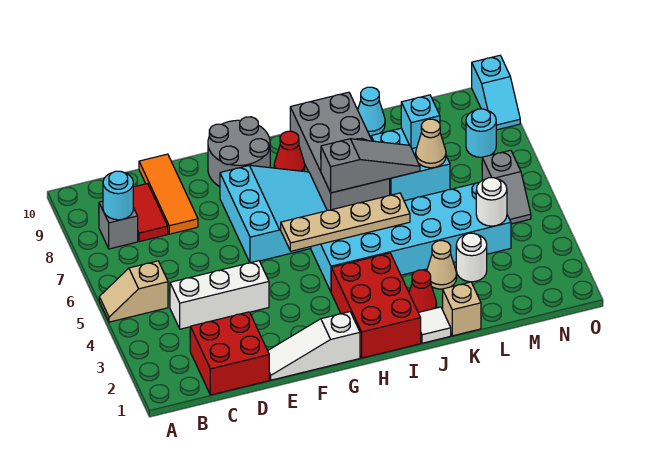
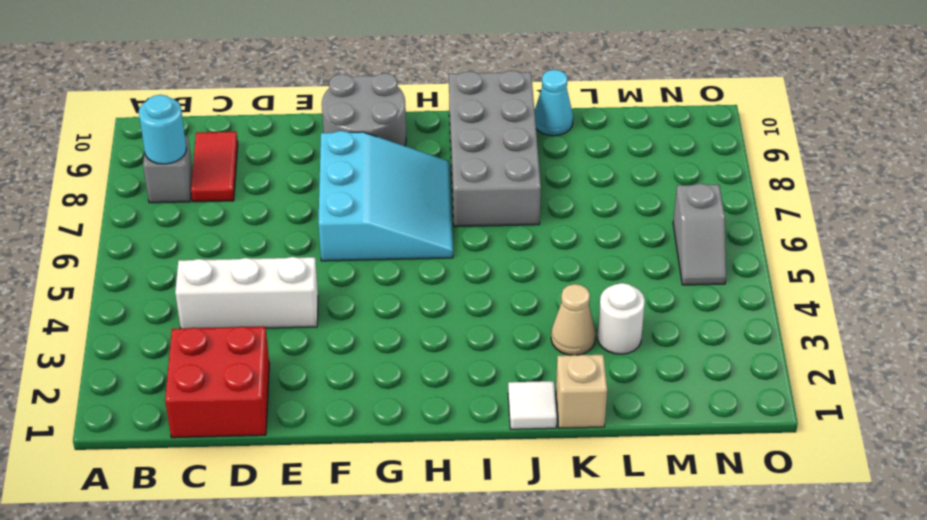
none -> tan 1x2 slope [99,261,168,322]
none -> orange 1x3 tile [139,154,198,234]
none -> white 1x3 slope [268,312,360,380]

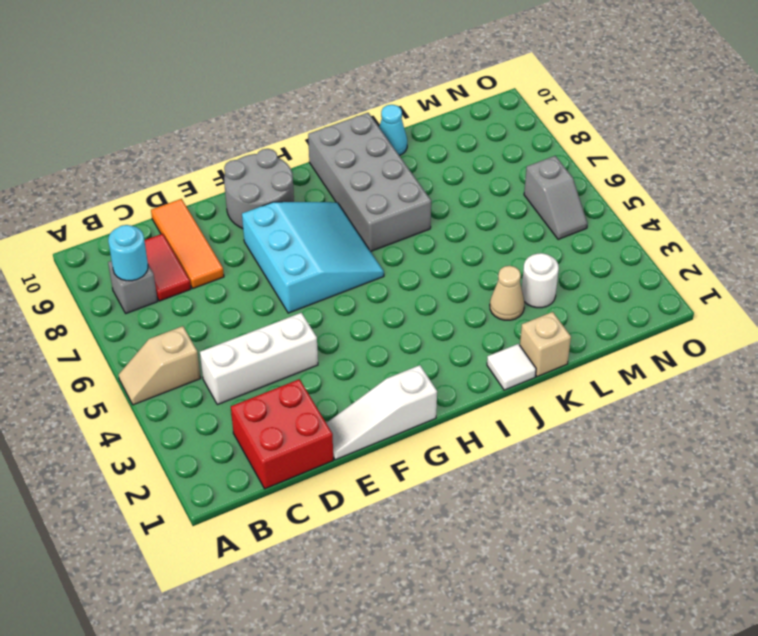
none -> red 2x3 brick [331,253,421,358]
none -> cyan 2x6 brick [311,182,511,291]
none -> red 1x1 cone [274,131,305,171]

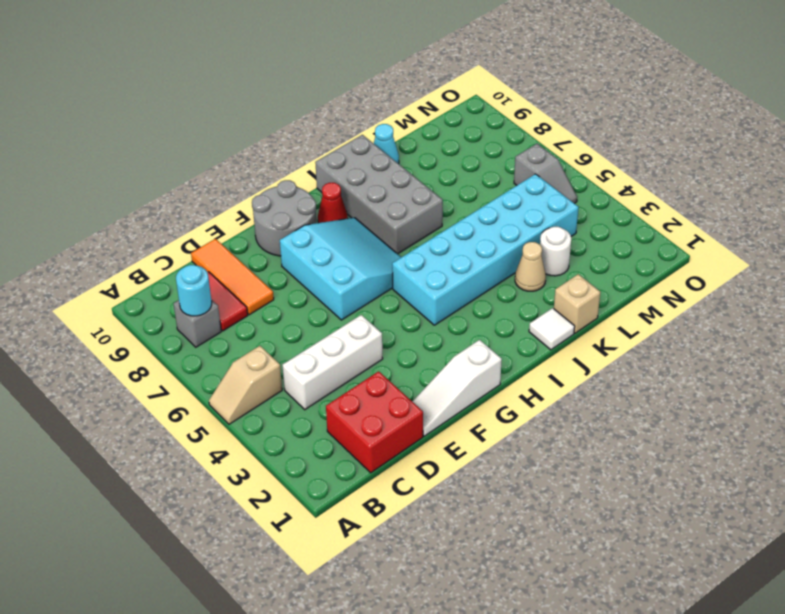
none -> red 2x3 brick [331,253,421,358]
none -> red 1x1 cone [409,270,437,312]
none -> cyan 2x2 brick [371,128,450,201]

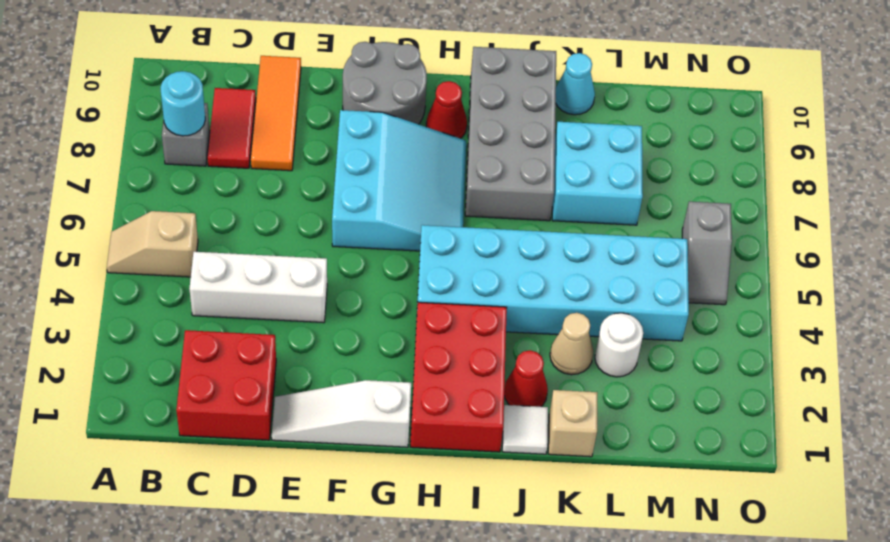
none -> cyan 1x1 round brick [466,109,496,157]
none -> cyan 1x2 slope [472,55,520,130]
none -> tan 1x4 plate [281,193,410,251]

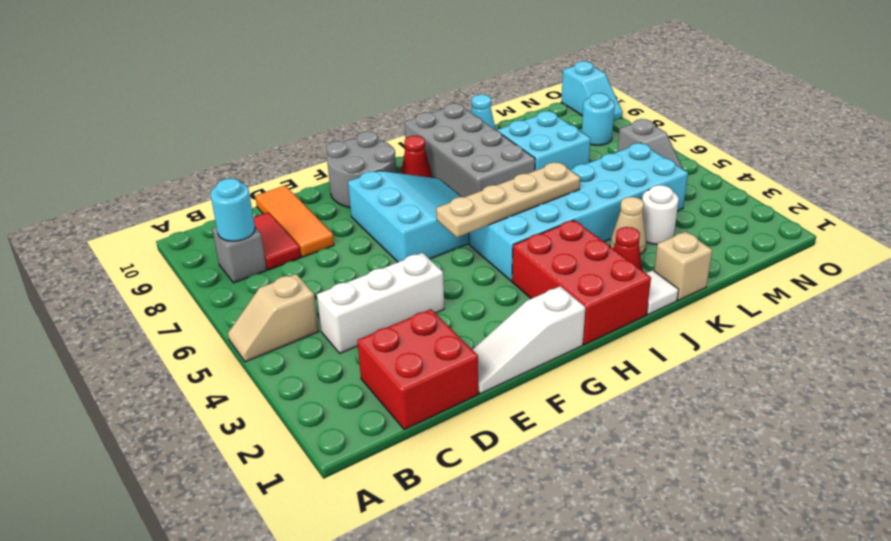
none -> grey 1x3 slope [321,139,420,193]
none -> tan 1x1 cone [416,119,446,168]
none -> cyan 1x1 brick [401,95,440,148]

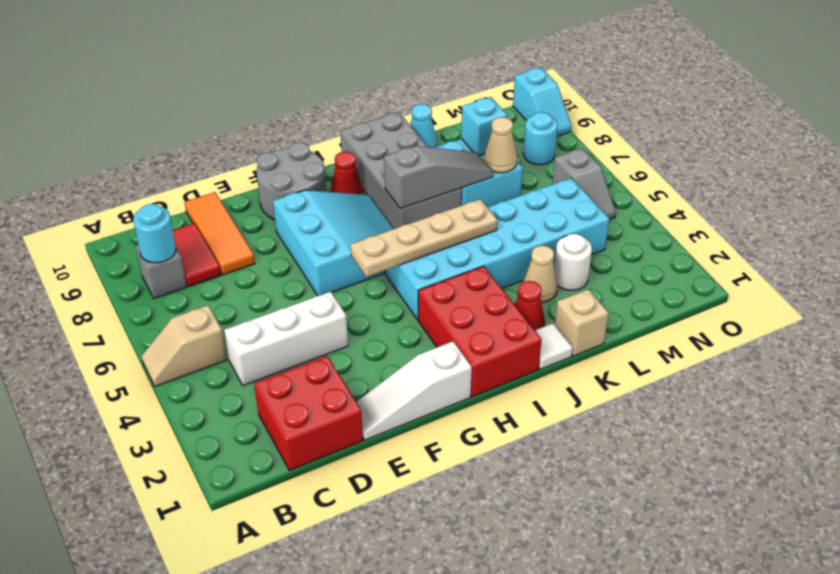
none -> white 1x1 round brick [476,178,507,226]

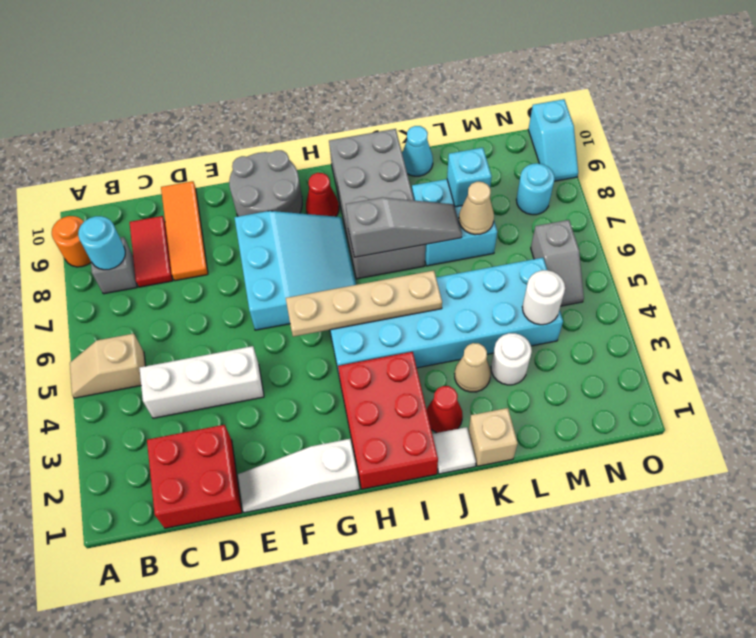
orange 1x1 round brick [52,216,91,267] -> none

